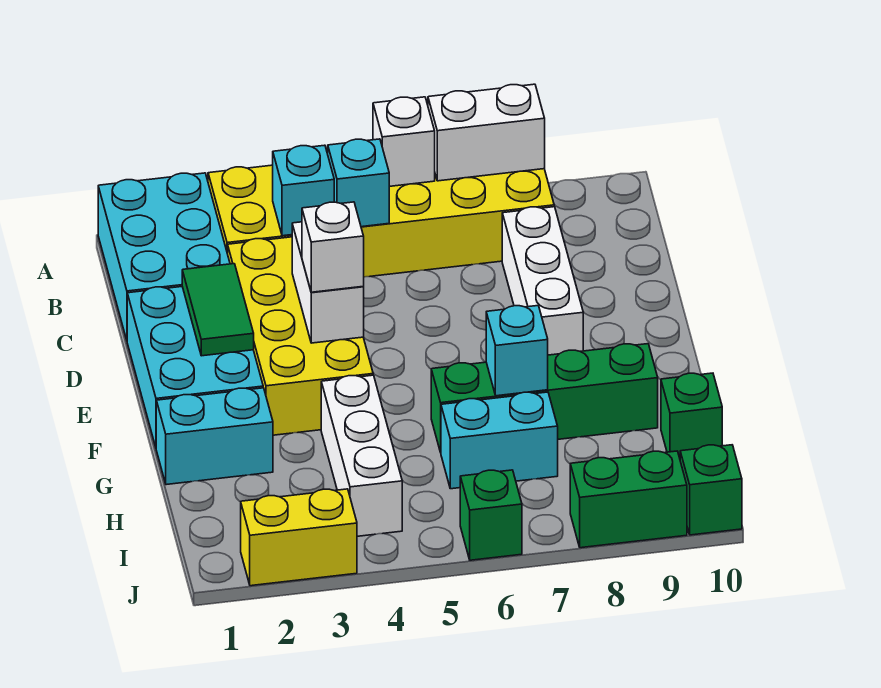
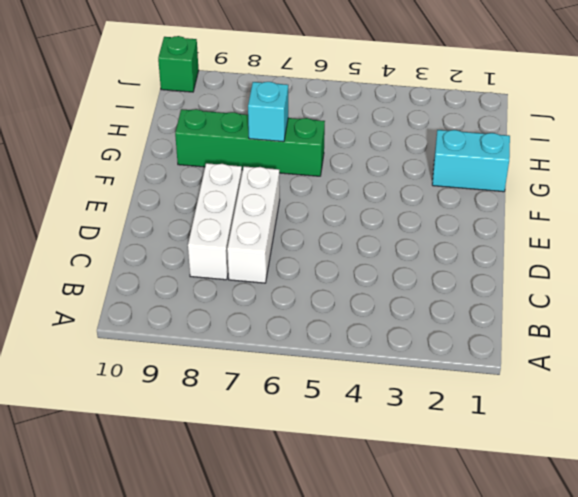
white 1x3 brick [227,166,280,283] -> white 1x3 brick moved to [321,375,402,536]
none -> cyan 2x3 brick [98,173,230,340]
none -> yellow 2x6 brick [208,165,554,277]
none -> yellow 2x4 brick [228,237,373,435]

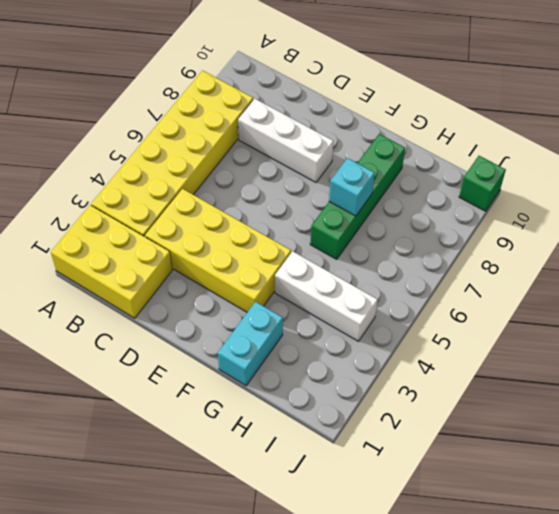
yellow 2x3 brick [51,205,172,318] -> cyan 2x3 brick [98,173,230,340]
none -> cyan 2x3 brick [127,287,263,447]
none -> cyan 1x2 brick [441,392,558,489]
none -> green 1x1 brick [661,373,722,458]

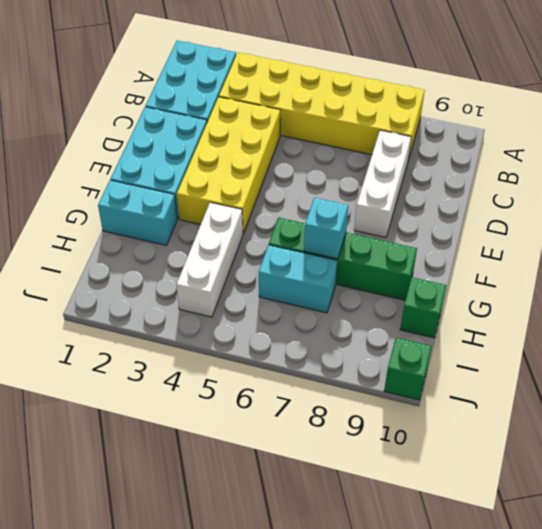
none -> yellow 1x2 brick [241,489,357,586]
none -> green 1x1 brick [460,470,522,560]
none -> green 1x2 brick [570,451,687,548]

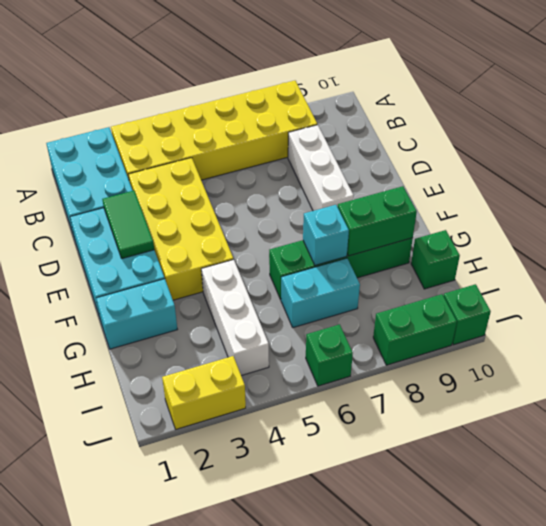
green 1x2 brick [338,186,417,256] -> none
none -> white 1x1 brick [373,97,435,186]
none -> white 1x2 brick [428,84,545,181]
none -> cyan 1x1 brick [273,145,334,236]

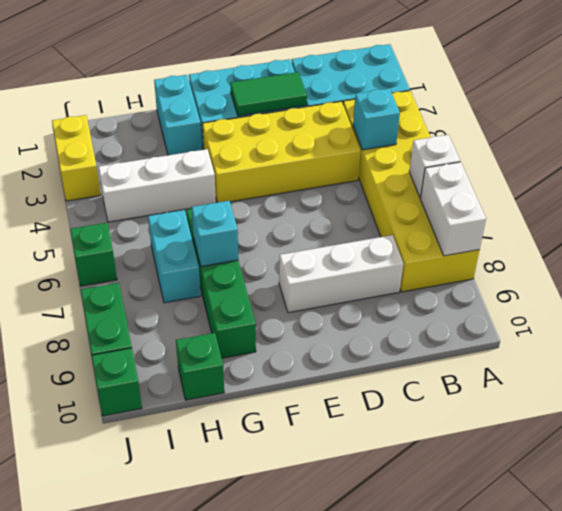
none -> cyan 1x1 brick [328,139,389,227]
none -> white 1x2 brick [292,222,364,343]
none -> white 1x1 brick [302,202,364,292]

